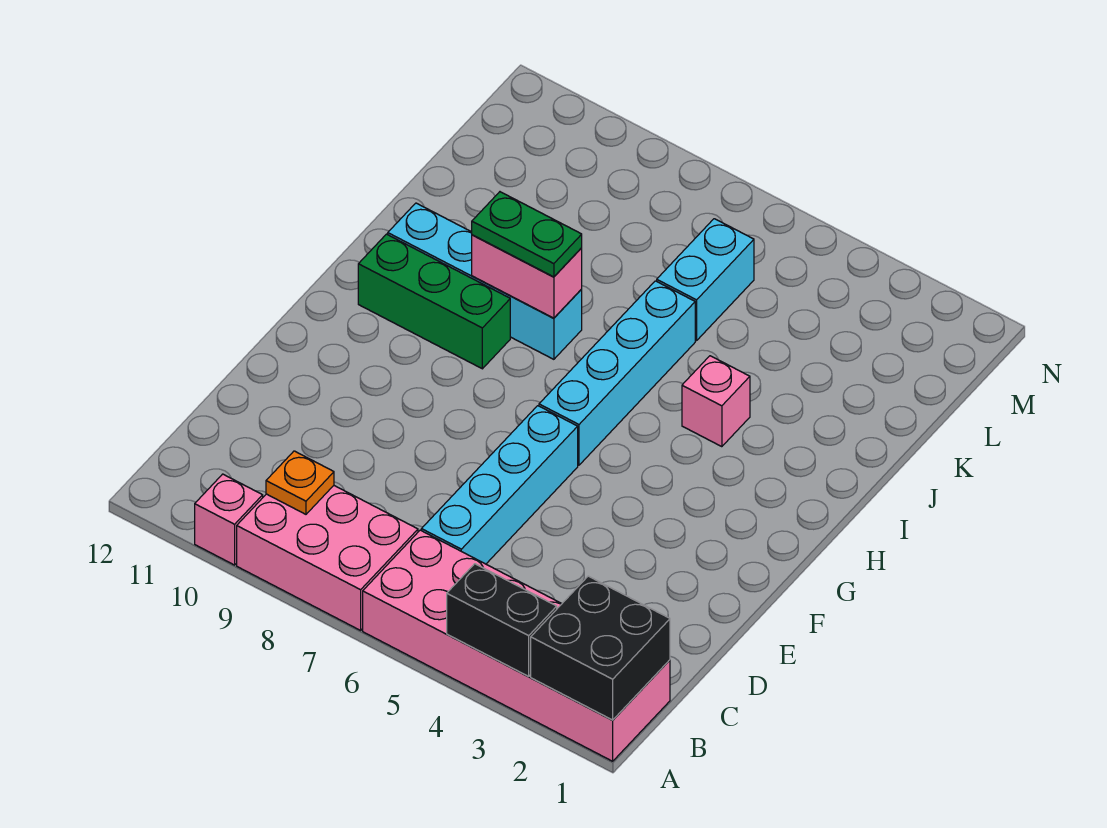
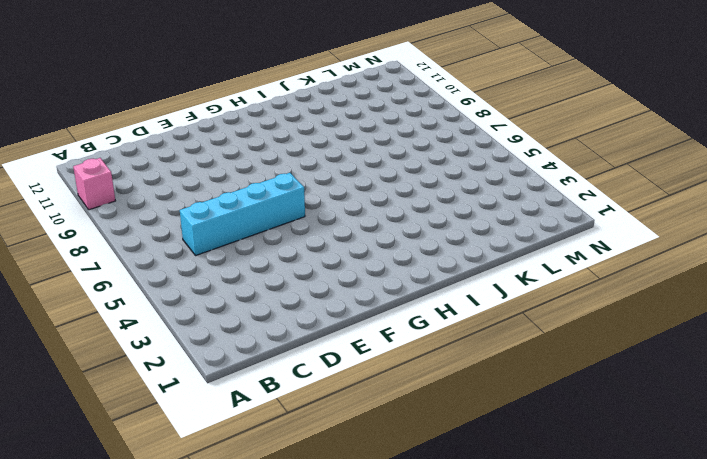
none -> pink 2x6 brick [363,530,670,761]
none -> pink 2x3 brick [237,486,418,630]
none -> cyan 1x4 brick [539,281,695,465]

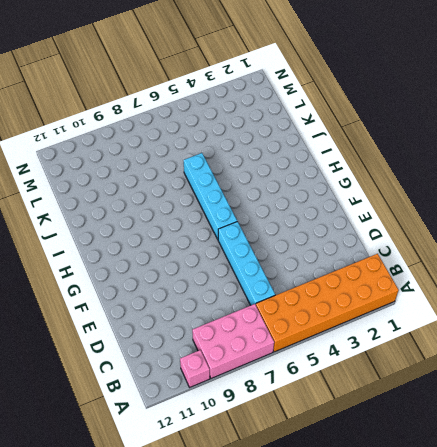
orange 2x6 brick [256,254,399,352] -> pink 2x6 brick [363,530,670,761]
none -> green 1x3 brick [358,234,510,369]
none -> pink 1x1 brick [682,356,750,447]
none -> cyan 1x4 brick [388,203,582,359]

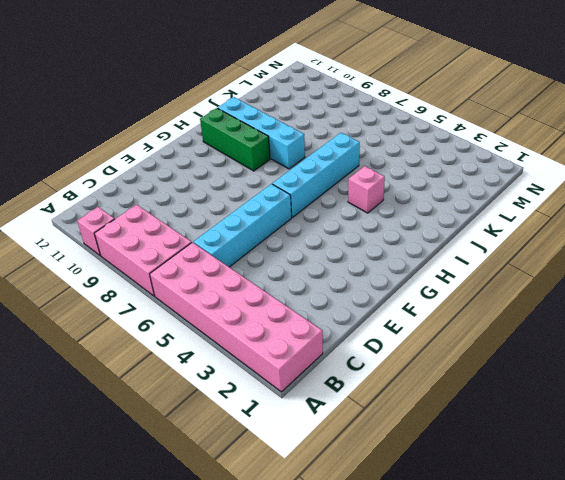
none -> cyan 1x2 brick [657,219,754,341]
none -> black 2x2 brick [531,576,670,720]
none -> black 1x2 brick [447,564,557,677]

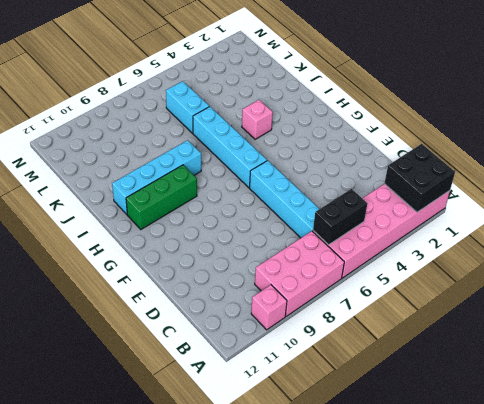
black 1x2 brick [313,189,367,245] -> black 1x2 brick moved to [447,564,557,677]
none -> orange 1x1 plate [266,451,334,514]
none -> pink 1x2 brick [472,235,582,318]
none -> green 1x2 plate [472,192,582,277]

